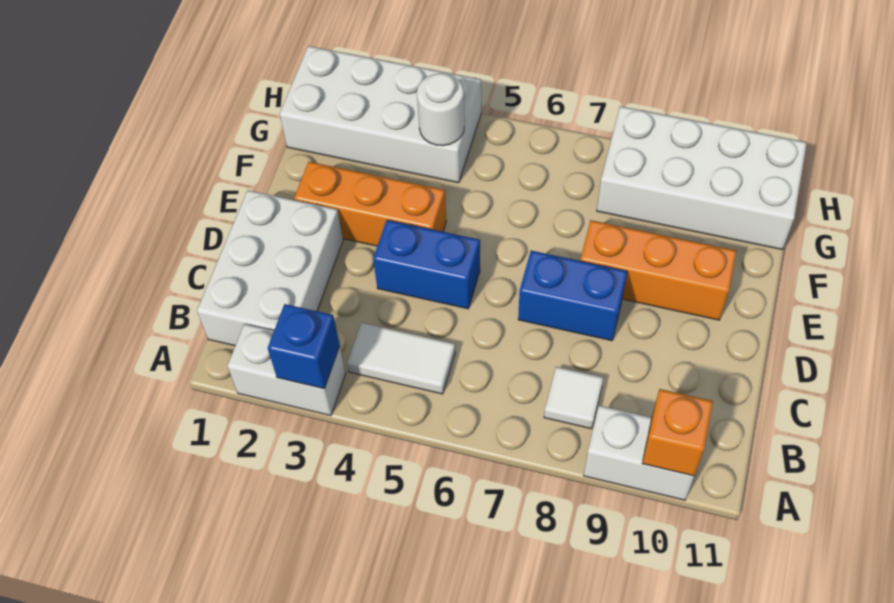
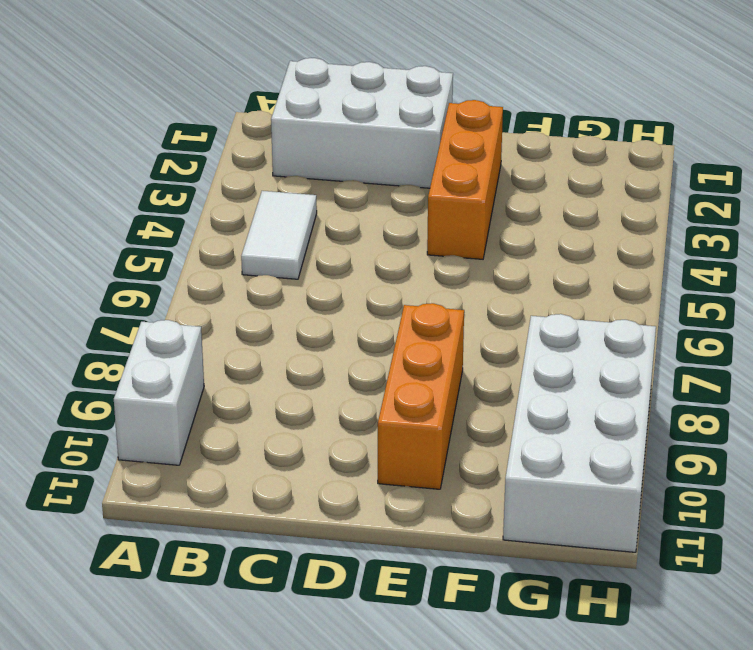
none -> white 1x2 brick [227,324,346,416]
none -> white 1x1 tile [544,367,603,429]
none -> blue 1x2 brick [373,220,480,309]

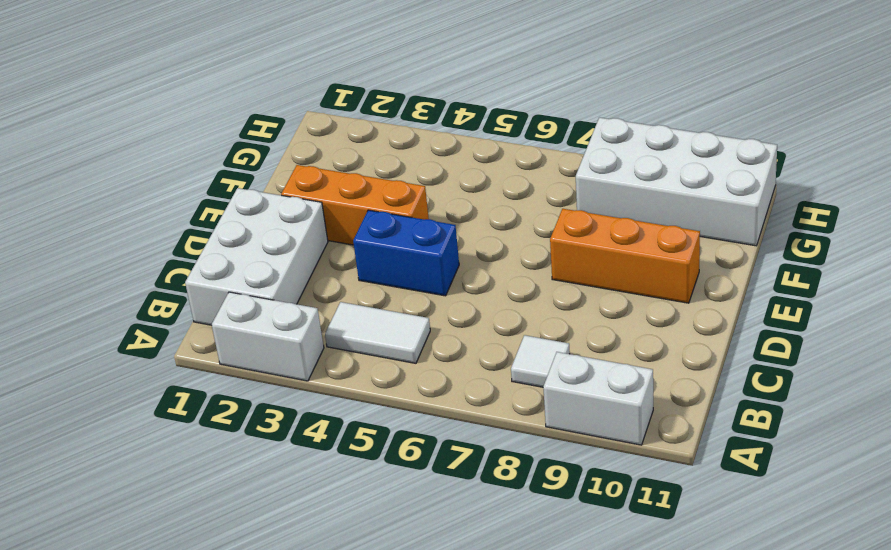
none -> blue 1x2 brick [518,251,627,341]
none -> white 2x4 brick [280,46,481,183]
none -> blue 1x1 brick [268,304,340,389]

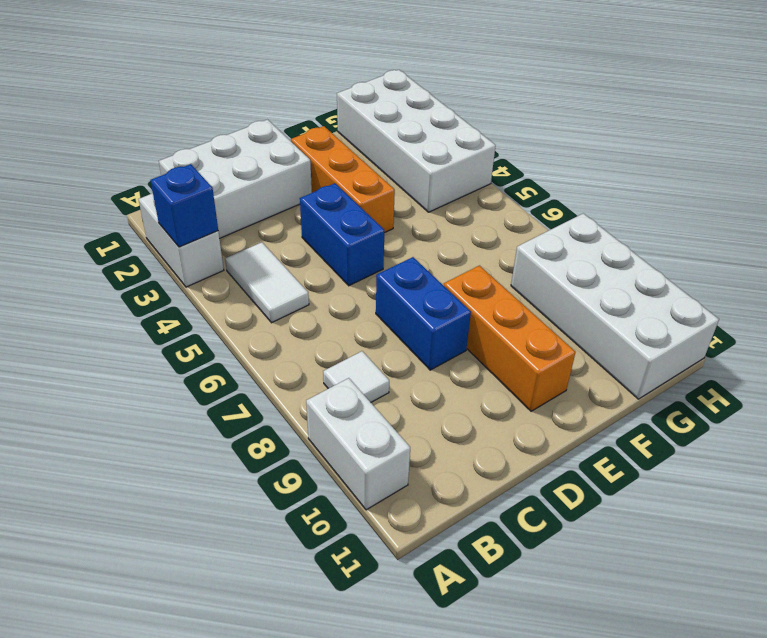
none -> orange 1x1 brick [642,389,713,476]
none -> white 1x1 round brick [417,73,464,146]

